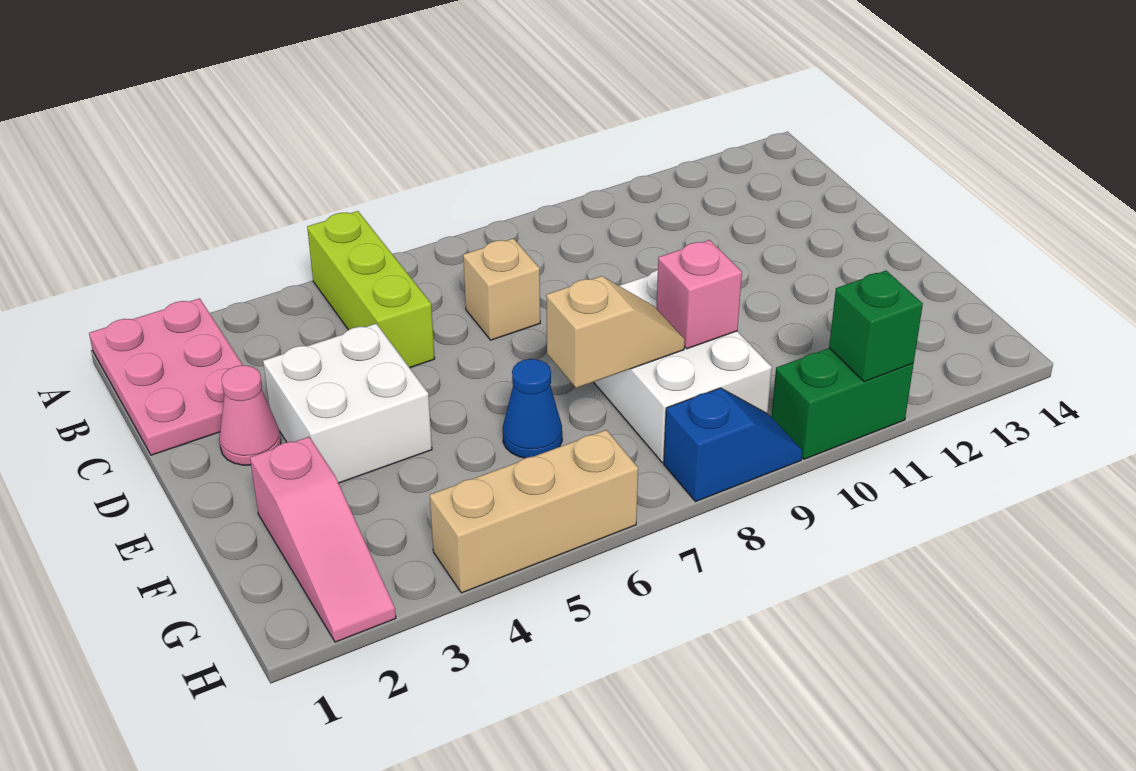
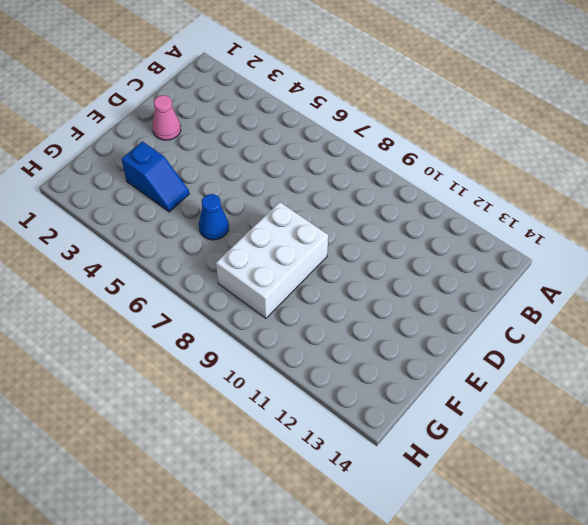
blue 1x2 slope [122,141,189,212] -> blue 1x2 slope moved to [664,388,802,502]
none -> pink 2x3 plate [89,298,243,455]
none -> lime 1x3 brick [307,211,435,368]
none -> tan 1x1 brick [463,238,540,340]

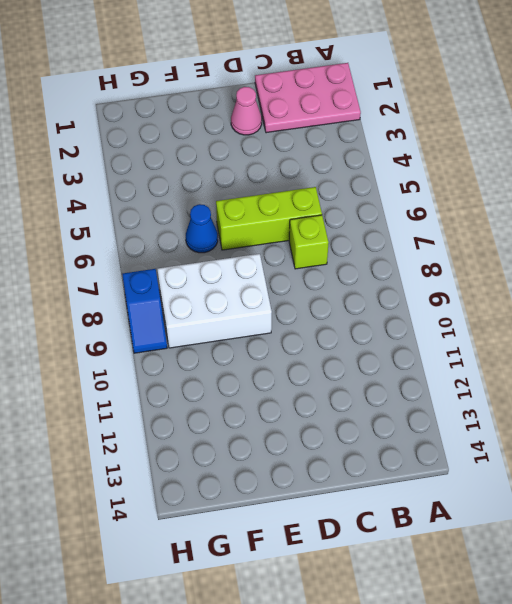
lime 1x3 brick [216,187,322,250] -> lime 1x3 brick moved to [307,211,435,368]
lime 1x1 brick [289,215,329,269] -> tan 1x1 brick [463,238,540,340]
none -> white 2x2 brick [263,324,432,483]
none -> pink 1x3 slope [250,437,396,642]
none -> tan 1x3 brick [430,430,638,593]

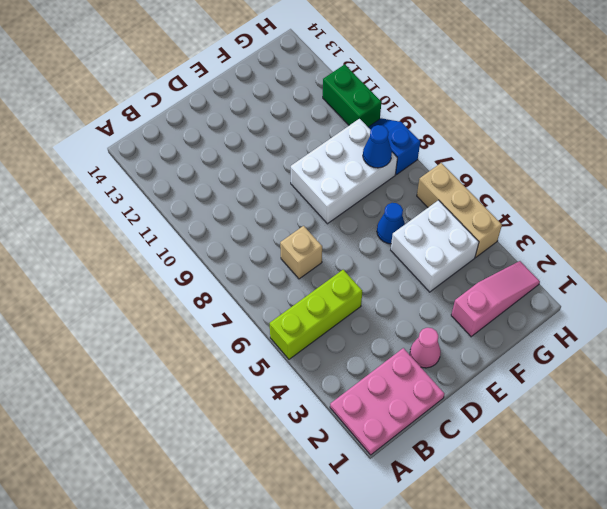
white 2x2 brick [391,200,479,292] -> white 2x2 brick moved to [263,324,432,483]
blue 1x1 cone [363,125,392,168] -> none
none -> tan 1x2 slope [546,276,685,388]
none -> pink 1x1 brick [656,240,742,349]
none -> green 1x1 brick [829,271,923,382]

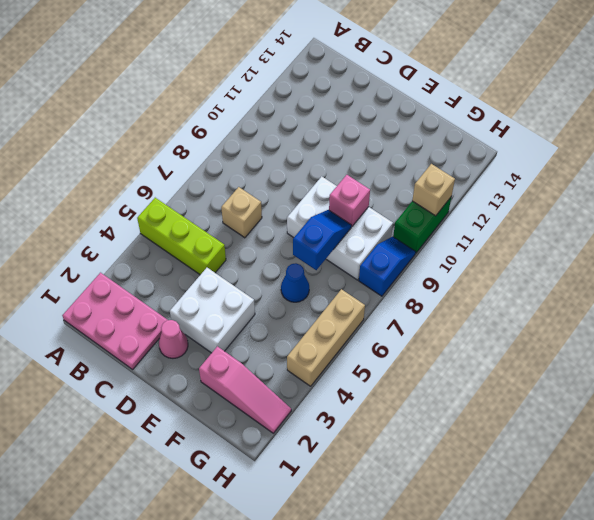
blue 1x2 slope [293,210,351,270] -> tan 1x2 slope [546,276,685,388]
tan 1x1 brick [412,164,455,216] -> green 1x1 brick [829,271,923,382]

